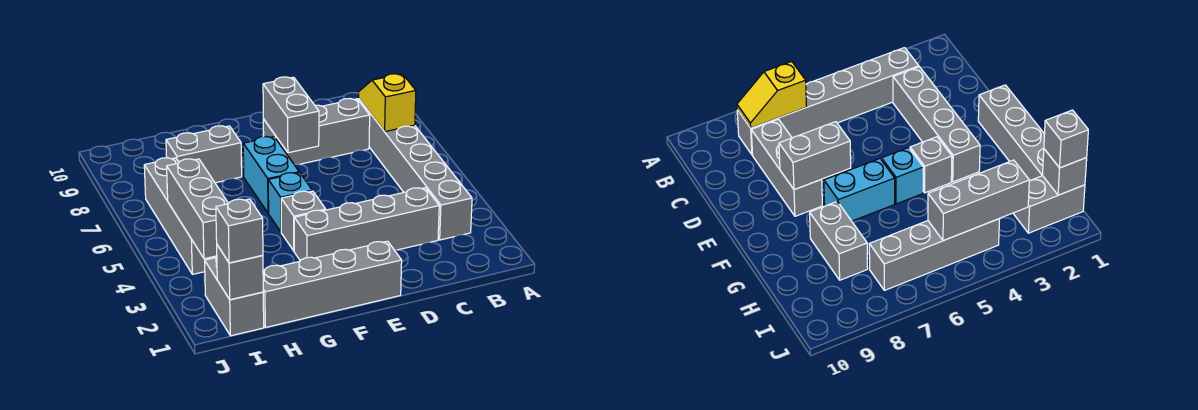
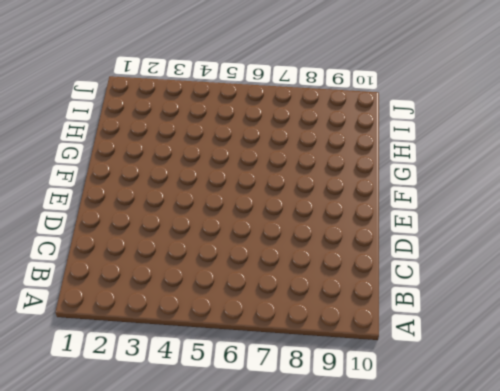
none -> grey 1x6 brick [359,99,472,240]
none -> grey 1x4 brick [294,188,439,261]
none -> grey 1x3 brick [263,98,370,164]

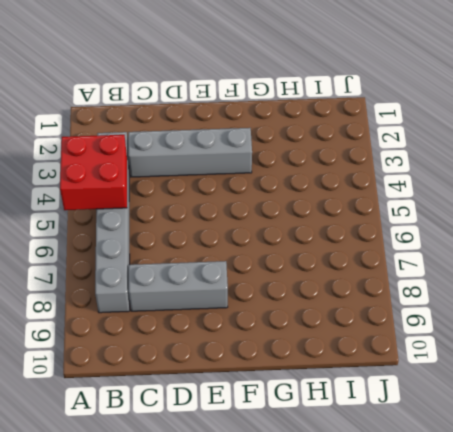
red 2x2 brick [60,135,127,210] -> none
none -> grey 1x4 brick [263,241,402,327]
none -> grey 1x1 brick [281,191,326,251]
none -> cyan 1x1 brick [268,173,312,232]

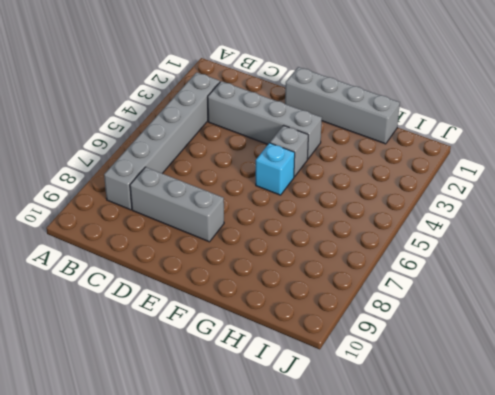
none -> cyan 1x2 brick [243,136,299,213]
none -> grey 1x2 brick [166,126,242,183]
none -> grey 1x2 brick [205,257,264,336]

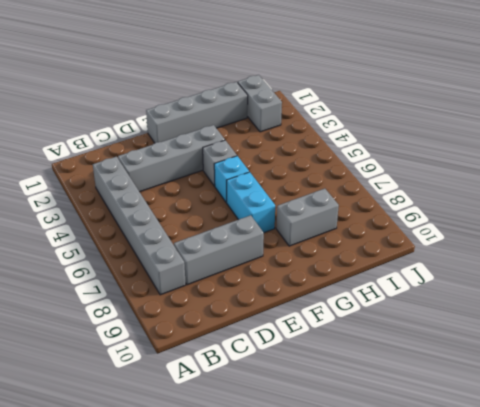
none -> grey 1x4 brick [144,158,217,274]
none -> yellow 1x2 slope [359,74,416,132]
none -> grey 1x2 brick [263,77,319,153]

